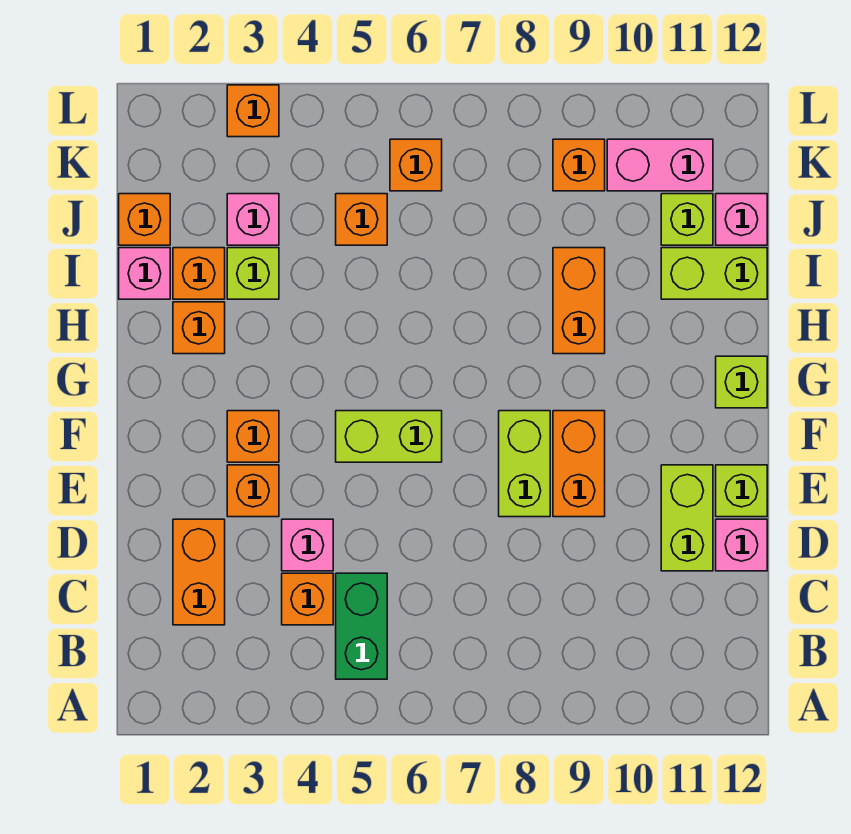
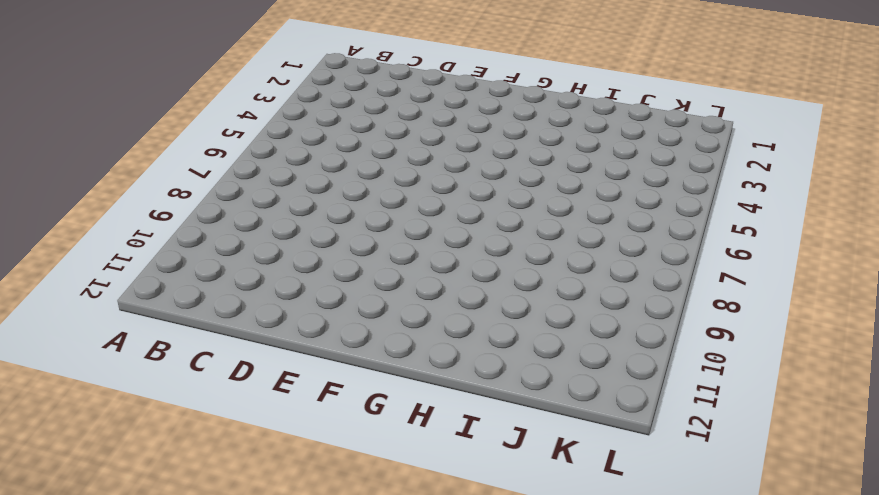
none -> green 1x2 brick [336,573,387,679]
none -> orange 1x2 brick [173,519,225,625]
none -> orange 1x1 brick [282,573,333,625]

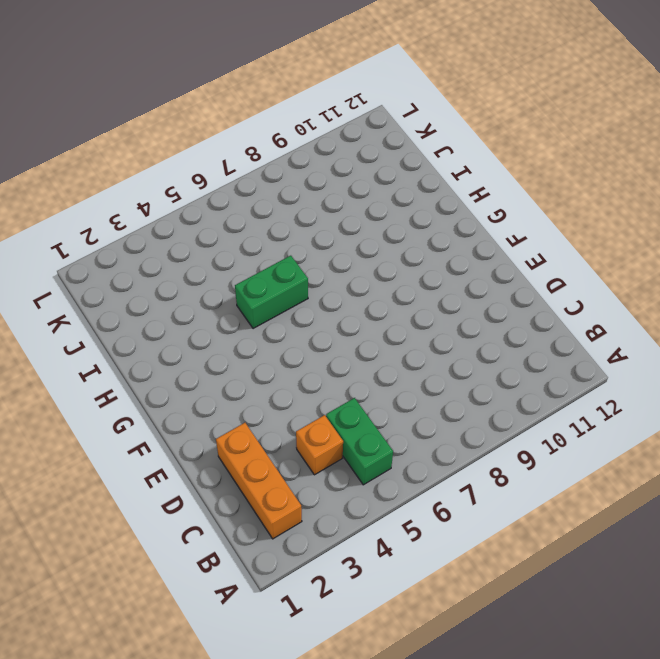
orange 1x3 brick [216,423,302,539] -> orange 1x2 brick [173,519,225,625]
green 1x2 brick [235,256,308,329] -> none
none -> pink 1x1 brick [282,519,333,571]
none -> lime 1x2 brick [661,465,713,571]
none -> pink 1x1 brick [716,519,767,571]

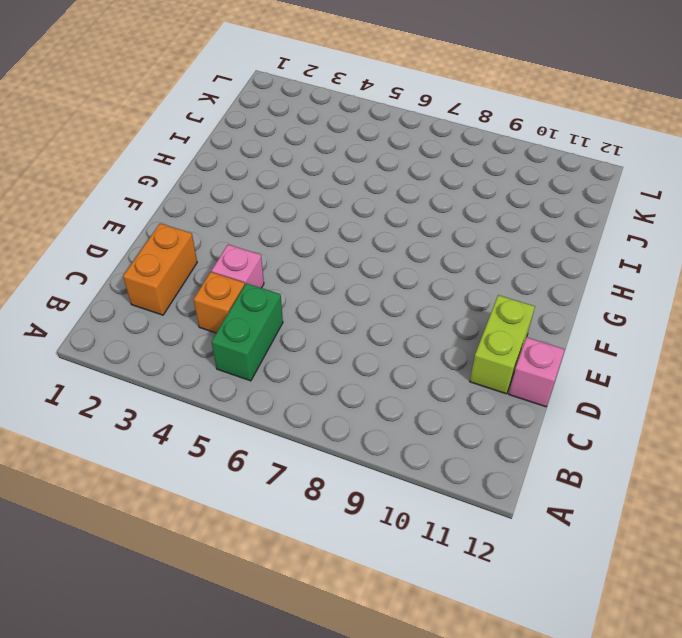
none -> orange 1x1 brick [227,465,279,517]
none -> lime 1x2 brick [499,411,550,517]
none -> orange 1x2 brick [553,411,605,517]

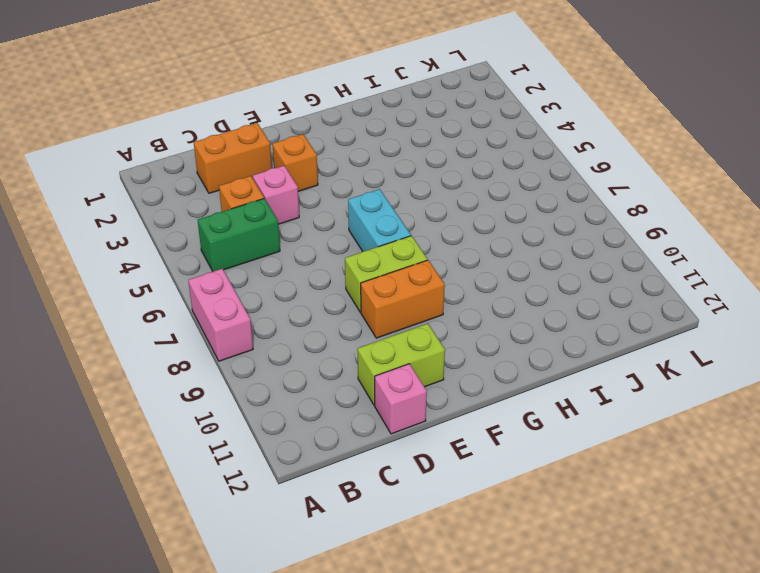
pink 1x2 brick [188,269,253,361] -> pink 1x2 brick moved to [607,139,713,191]
cyan 1x2 brick [348,189,411,251] -> lime 1x2 brick [336,411,442,462]
none -> lime 1x1 brick [716,465,767,517]
none -> orange 1x1 brick [227,411,279,462]
none -> lime 1x1 brick [716,356,767,408]

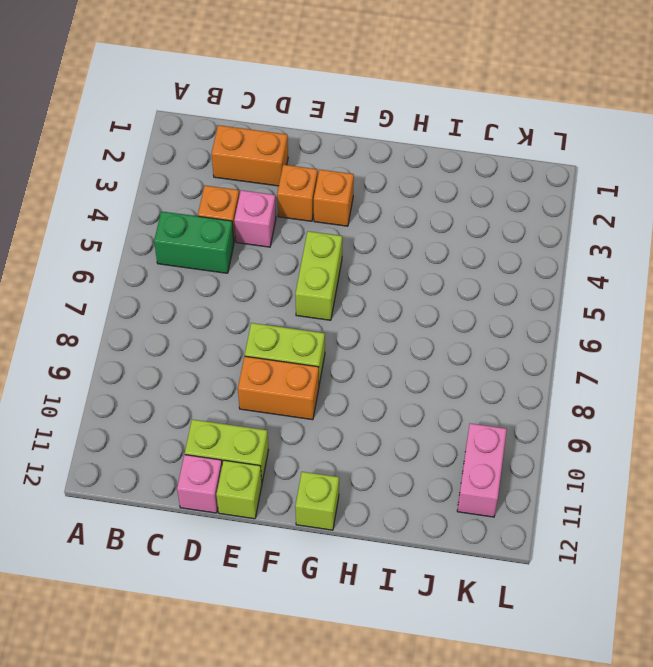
none -> orange 1x1 brick [173,302,225,354]
none -> orange 1x2 brick [553,248,605,354]
none -> pink 1x1 brick [119,248,170,299]

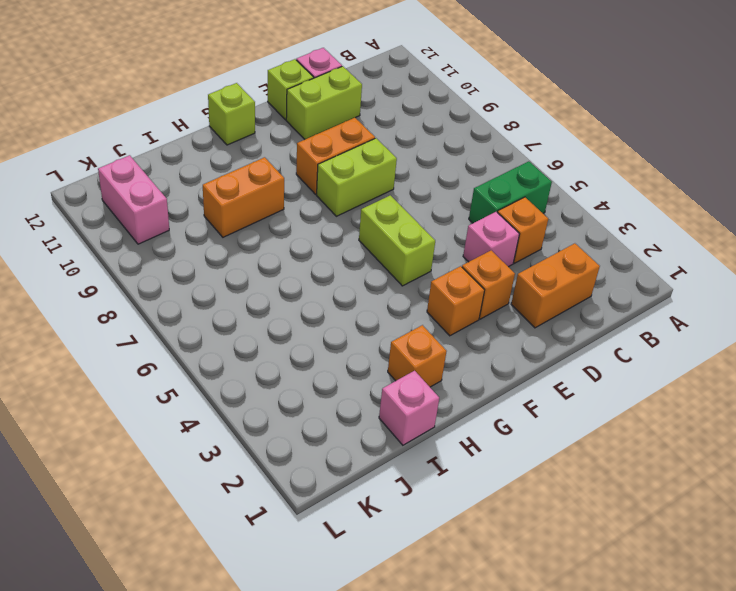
none -> orange 1x1 brick [173,248,225,299]
none -> lime 1x1 brick [227,248,279,299]
none -> lime 1x2 brick [661,248,767,299]

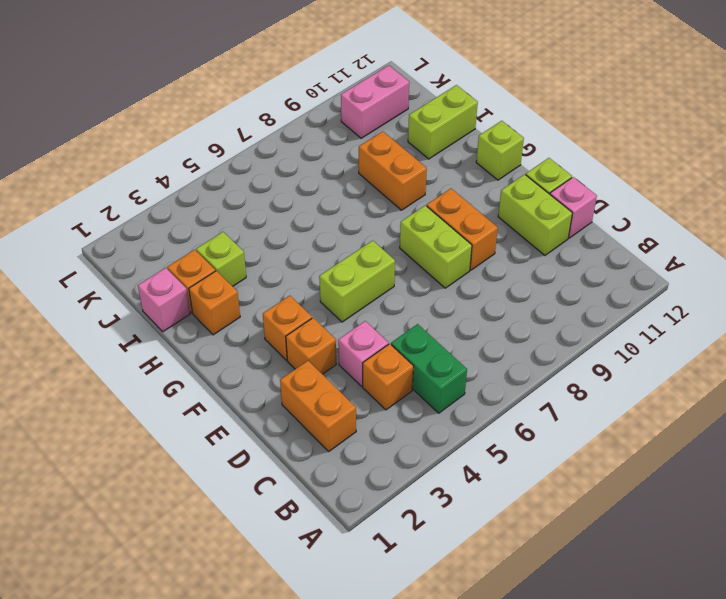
none -> orange 1x1 brick [119,194,170,245]
none -> pink 1x1 brick [227,194,279,245]
none -> orange 1x1 brick [336,194,387,245]

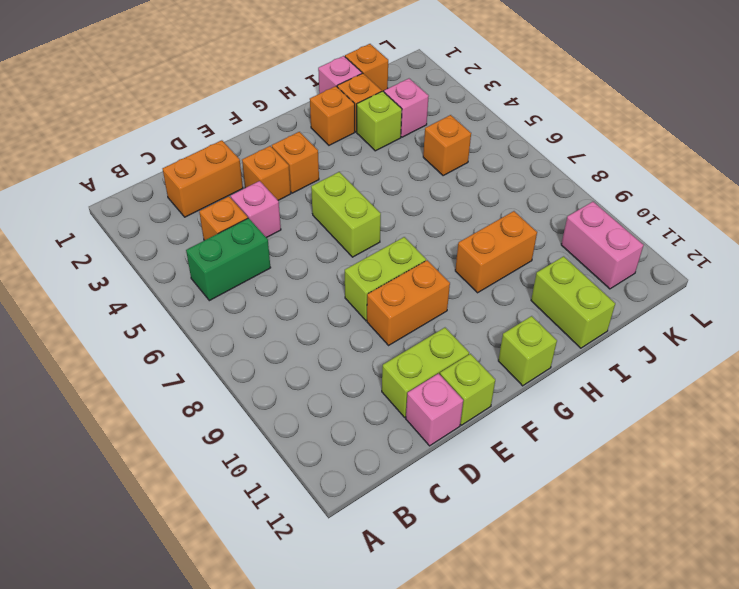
none -> lime 1x1 brick [661,194,713,245]
none -> pink 1x1 brick [716,194,767,245]
none -> orange 1x1 brick [390,139,442,191]

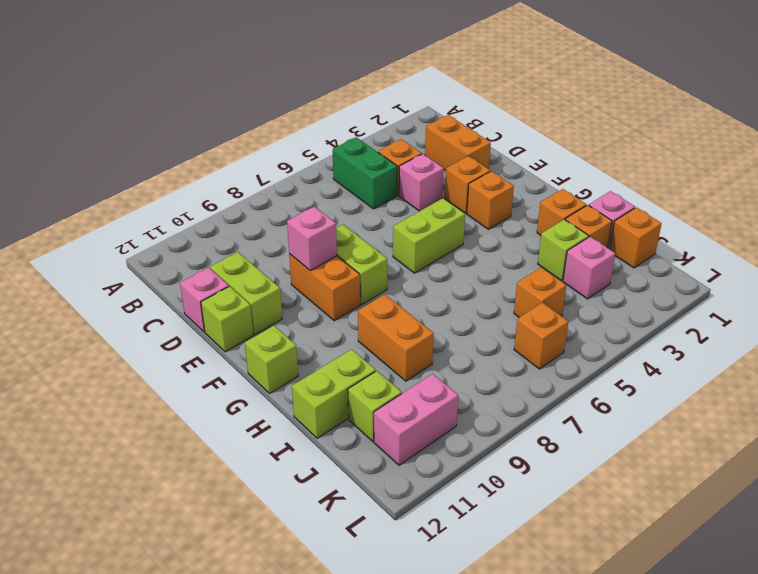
pink 1x1 brick [287,207,337,270] -> pink 1x1 brick moved to [716,194,767,245]
none -> orange 1x1 brick [553,139,605,191]
none -> orange 1x1 brick [227,85,279,137]

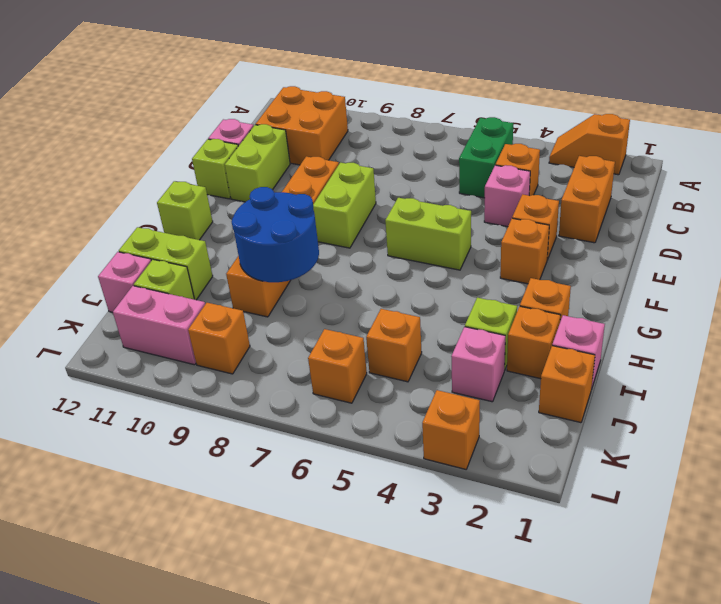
orange 1x2 slope [549,114,630,175] -> none
orange 2x2 brick [256,86,348,165] -> none
blue 2x2 round brick [232,187,319,282] -> none

